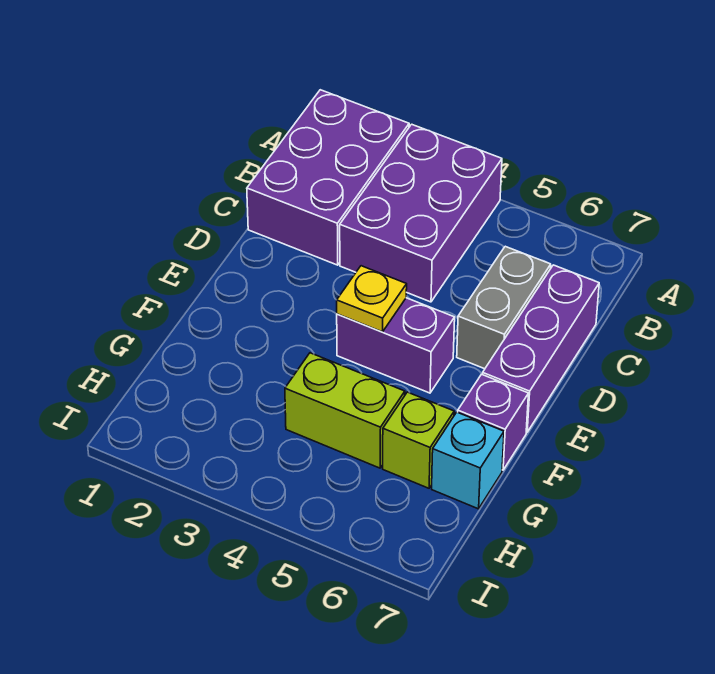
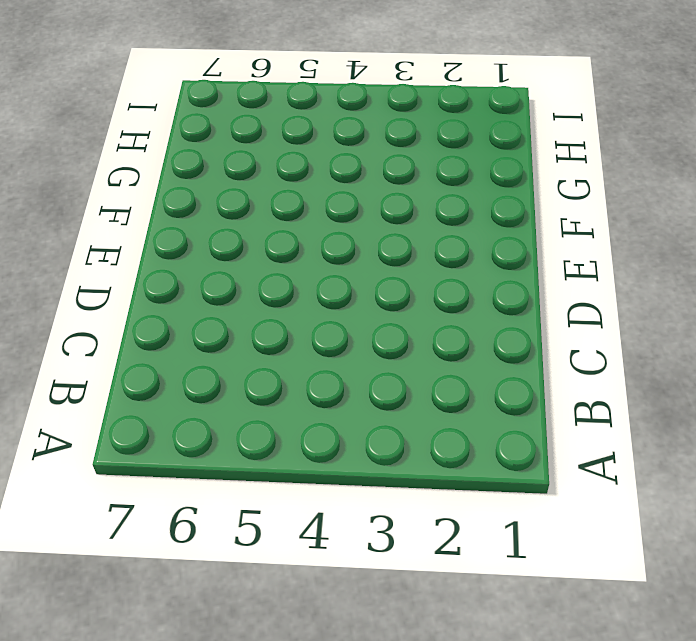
none -> purple 2x3 brick [247,90,409,265]
none -> purple 2x3 brick [340,124,502,302]

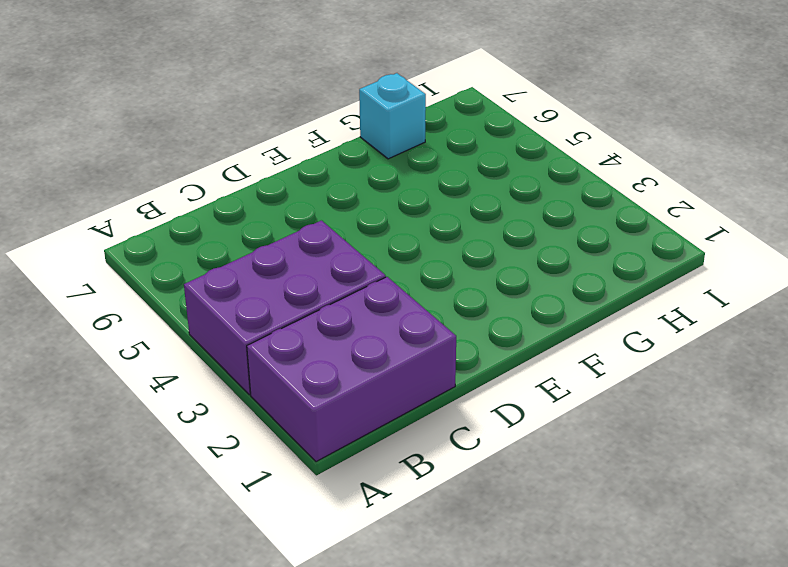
none -> grey 1x2 brick [457,246,551,369]
none -> purple 1x3 brick [482,265,599,432]

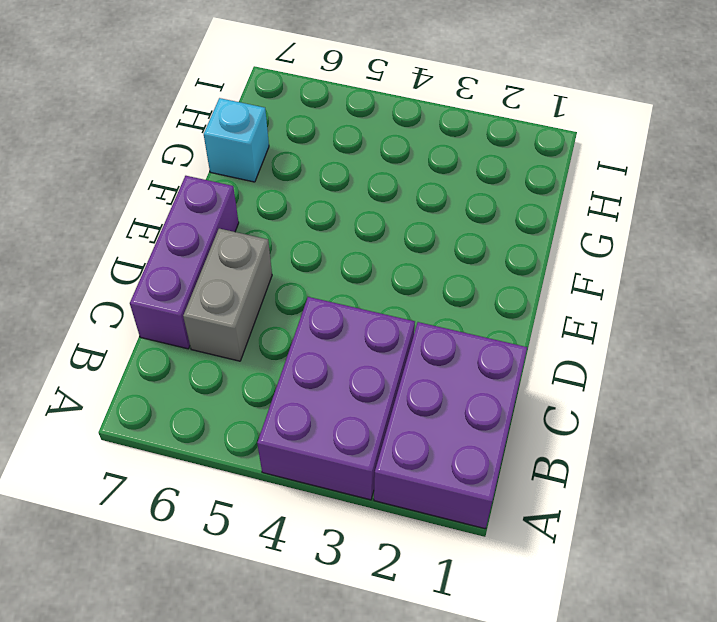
none -> purple 1x2 brick [337,298,455,393]
none -> purple 1x1 brick [458,374,529,470]

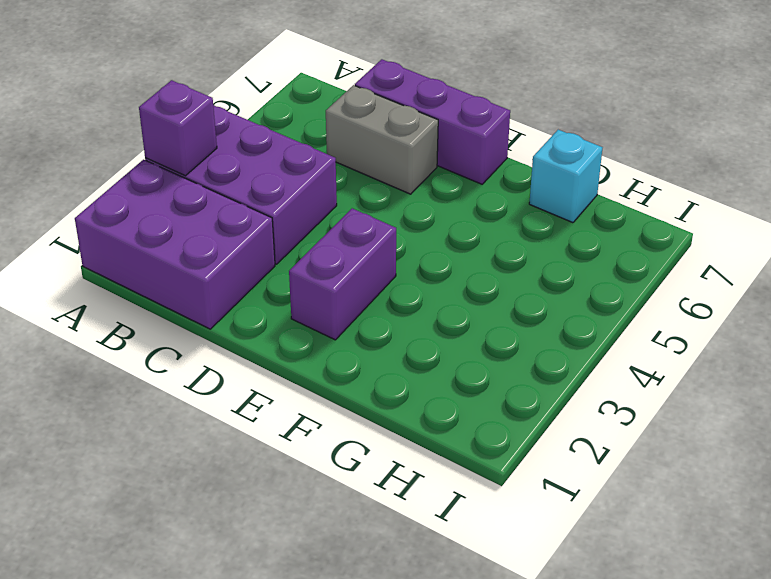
purple 1x1 brick [139,80,217,176] -> purple 1x1 brick moved to [458,374,529,470]
purple 1x2 brick [289,208,396,340] -> purple 1x2 brick moved to [337,298,455,393]
none -> lime 1x2 brick [285,353,405,468]
none -> lime 1x1 brick [383,392,454,488]

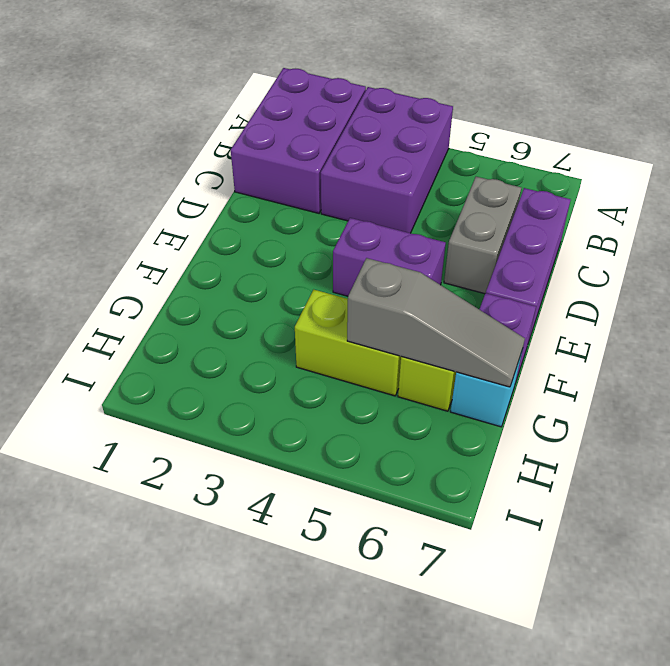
grey 1x3 slope [347,258,525,387] -> none
none -> yellow 1x1 plate [337,266,407,332]

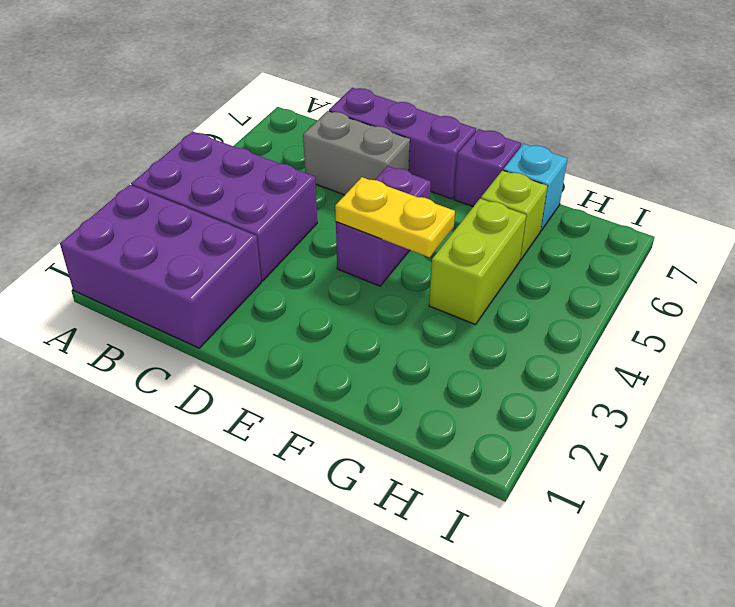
yellow 1x2 plate [335,177,455,257] -> yellow 1x1 plate [337,266,407,332]

